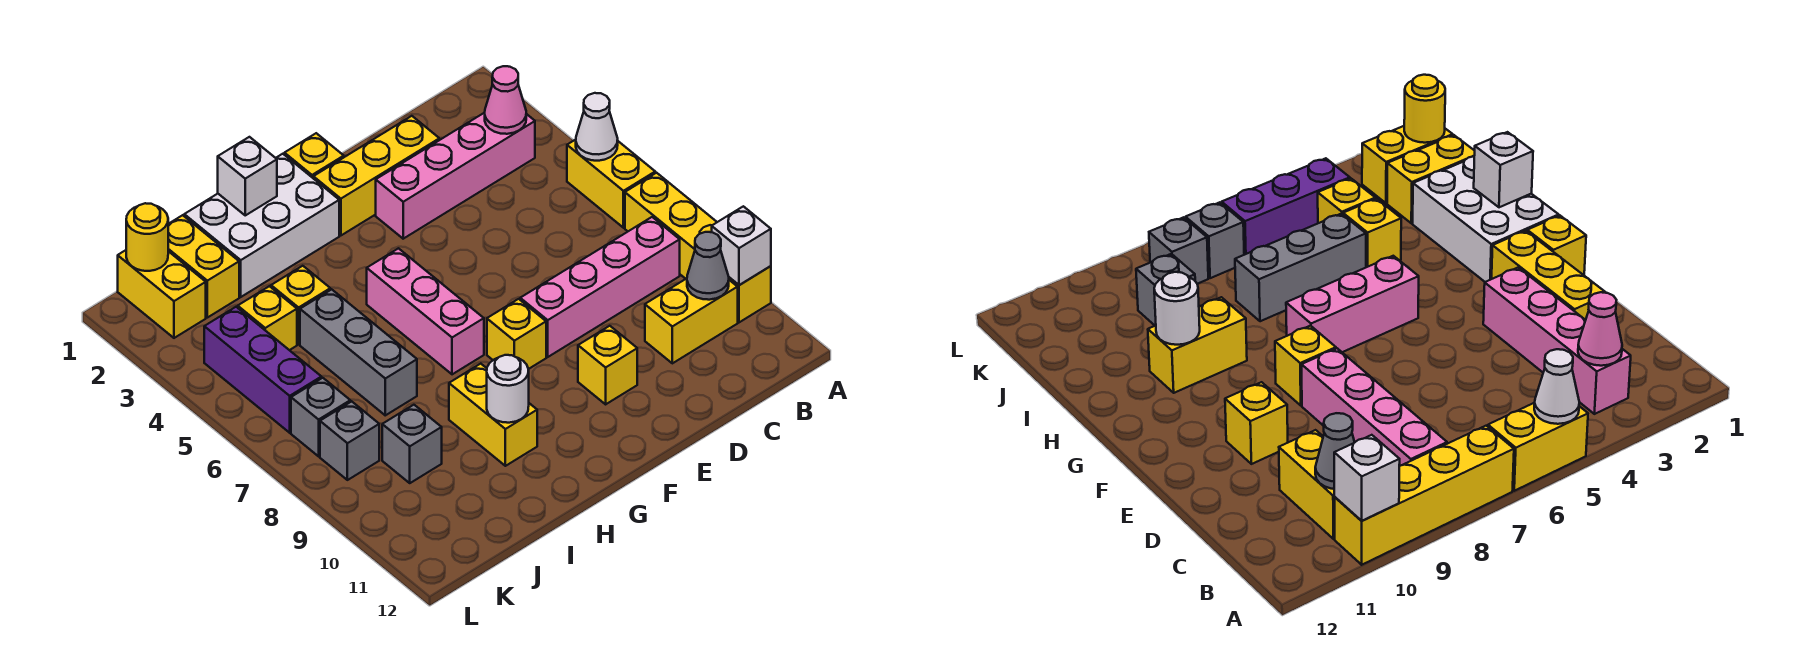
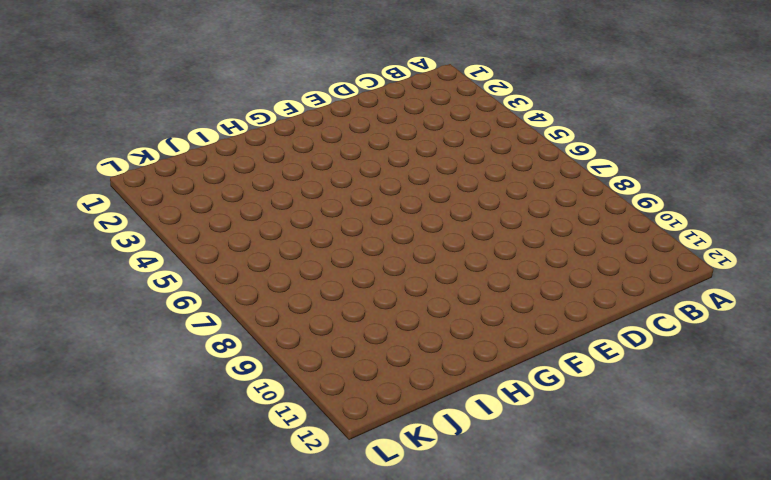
none -> yellow 1x2 brick [567,140,655,228]
none -> yellow 1x4 brick [625,173,771,322]
none -> pink 1x4 brick [376,113,535,239]

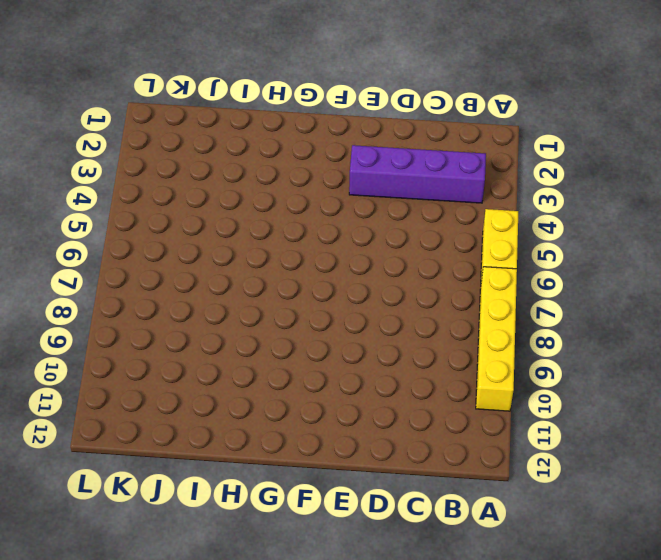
purple 1x4 brick [349,145,486,203] -> pink 1x4 brick [376,113,535,239]
none -> pink 1x4 brick [520,217,680,357]
none -> yellow 1x2 brick [645,279,738,363]
none -> yellow 1x3 brick [313,116,439,235]

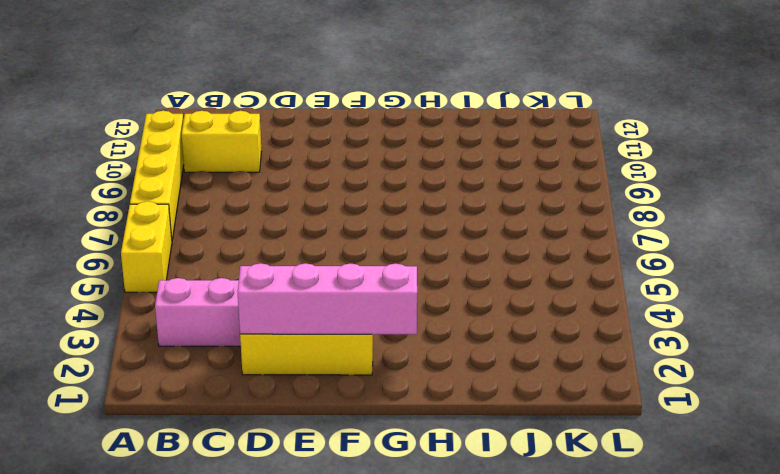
pink 1x4 brick [238,263,417,334] -> pink 1x4 brick moved to [520,217,680,357]
none -> yellow 1x1 brick [578,326,637,404]
none -> yellow 1x1 brick [284,133,344,178]
none -> yellow 1x1 brick [487,299,546,369]

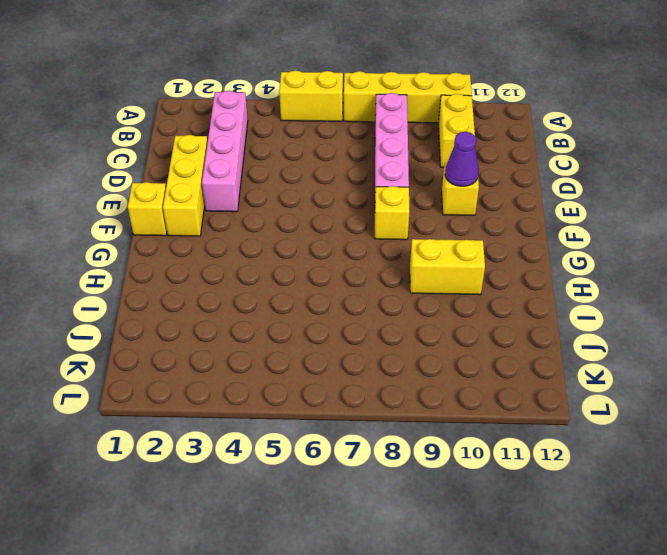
purple 1x1 cone [445,132,479,186] -> none
none -> white 2x3 brick [184,154,339,297]
none -> pink 1x3 brick [367,248,484,374]
none -> yellow 1x1 brick [271,266,330,344]

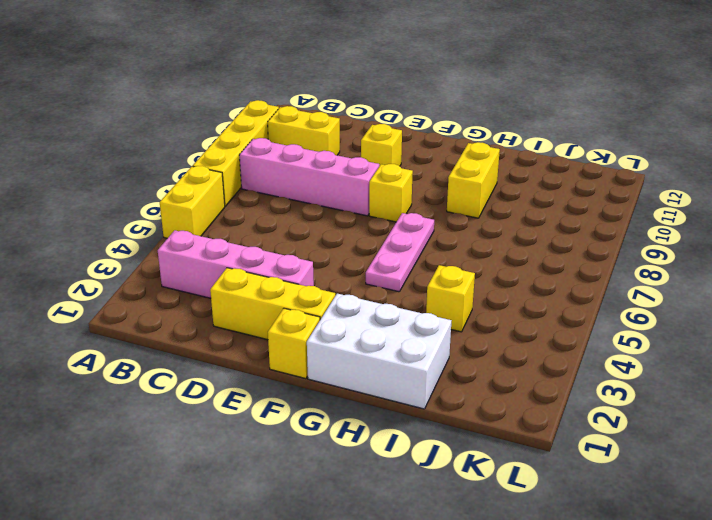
pink 1x3 plate [366,213,434,292] -> pink 1x3 brick [367,248,484,374]
none -> grey 1x3 brick [300,289,417,415]
none -> yellow 1x2 brick [168,215,239,318]
none -> yellow 1x1 brick [238,286,297,350]

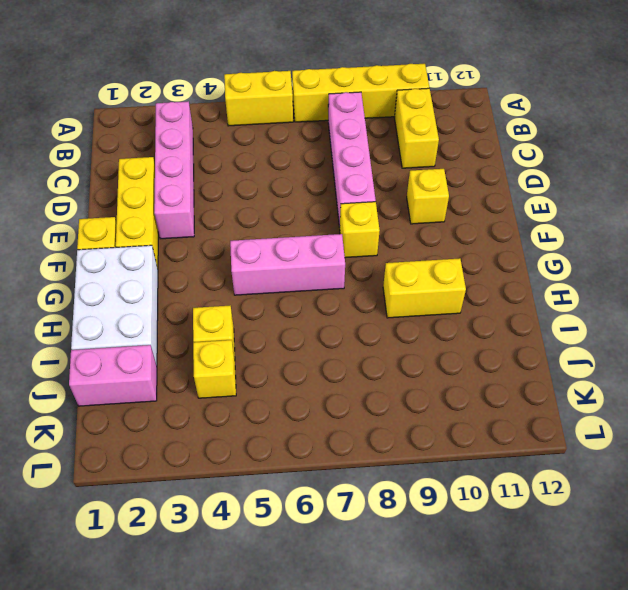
pink 1x2 brick [69,345,157,406] -> yellow 1x2 brick [168,215,239,318]
none -> grey 1x3 brick [300,289,417,415]
none -> grey 1x1 brick [382,405,442,483]
none -> yellow 1x2 brick [118,250,206,338]

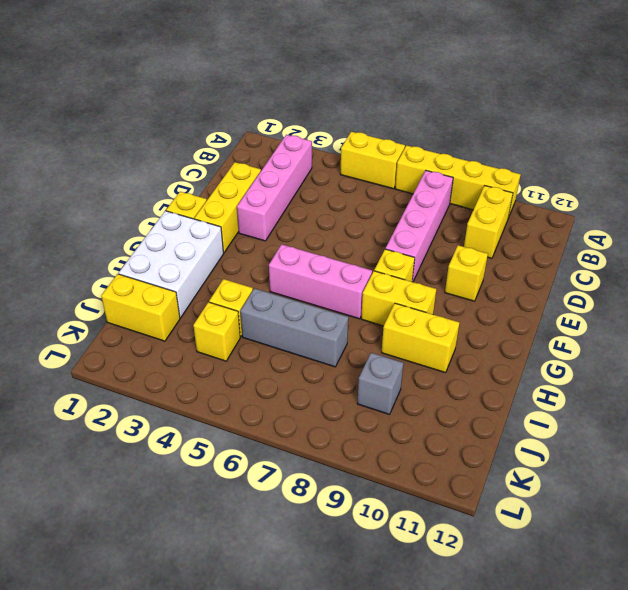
yellow 1x2 brick [361,271,436,326] -> yellow 1x2 brick moved to [118,250,206,338]
none -> purple 1x3 brick [204,307,321,433]
none -> grey 1x1 brick [291,378,350,456]
none -> grey 1x1 brick [320,401,379,480]

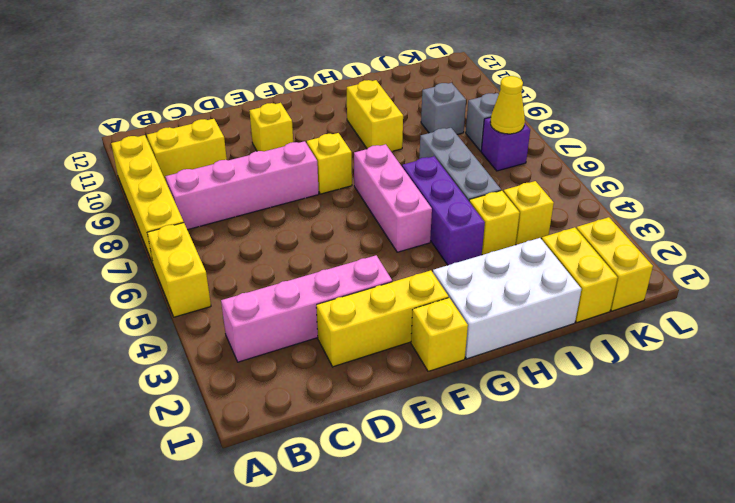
purple 1x3 brick [402,156,485,265] -> purple 1x3 brick moved to [204,307,321,433]
purple 1x1 brick [481,117,530,171] -> grey 1x1 brick [291,378,350,456]
yellow 1x1 cone [490,76,525,134] -> none
none -> white 1x1 cone [576,93,618,161]
none -> white 1x1 brick [712,206,771,285]
none -> pink 1x1 cone [485,66,526,134]

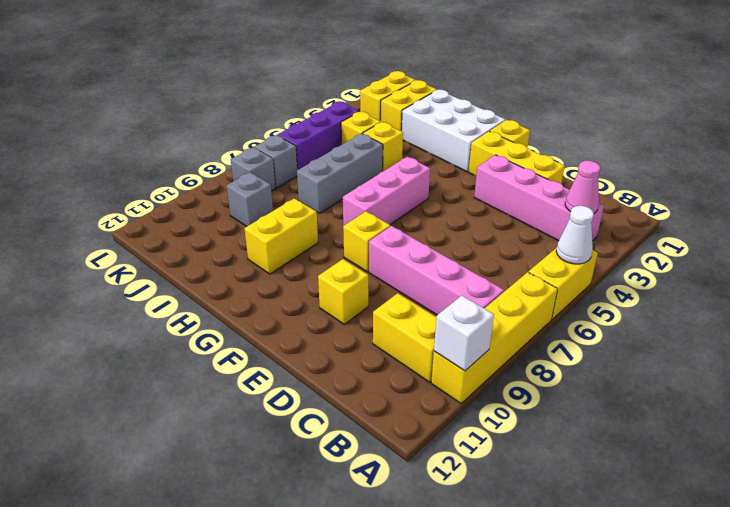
none -> grey 1x1 cone [687,232,729,300]
none -> white 1x1 brick [218,137,277,215]
none -> white 1x1 round brick [487,355,529,423]

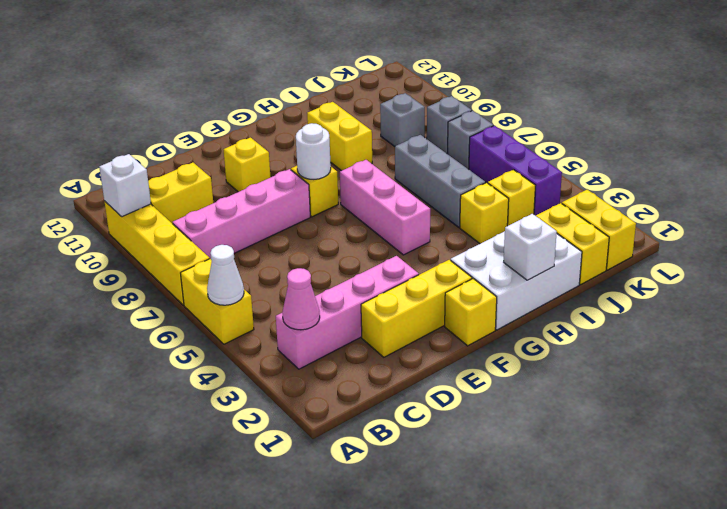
white 1x1 round brick [296,123,331,179] -> white 1x1 round brick moved to [487,355,529,423]
none -> grey 1x1 cone [687,232,729,300]
none -> yellow 1x1 round brick [126,203,168,271]

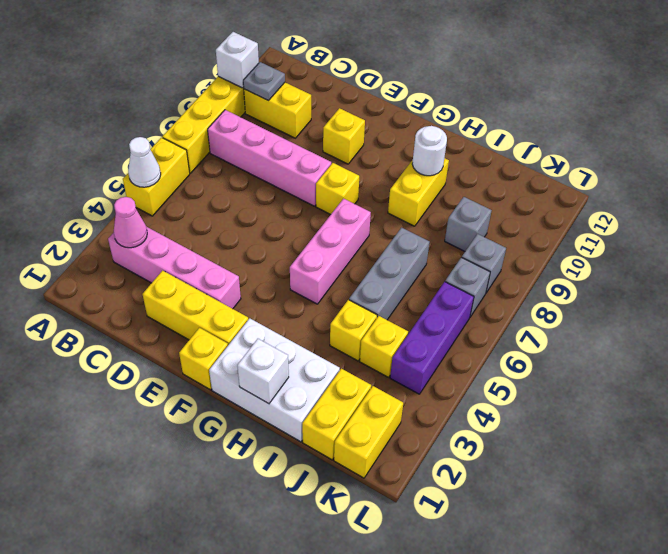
grey 1x1 plate [243,62,285,100] -> grey 1x1 cone [687,232,729,300]
none -> yellow 1x1 round brick [126,203,168,271]

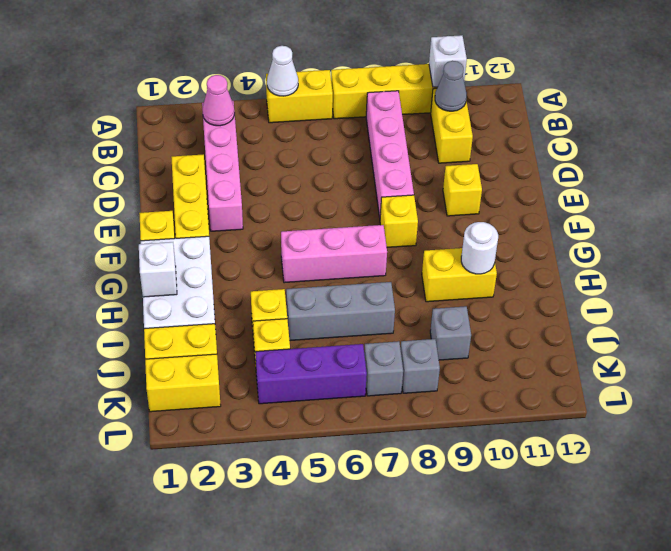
none -> yellow 1x1 round brick [126,203,168,271]

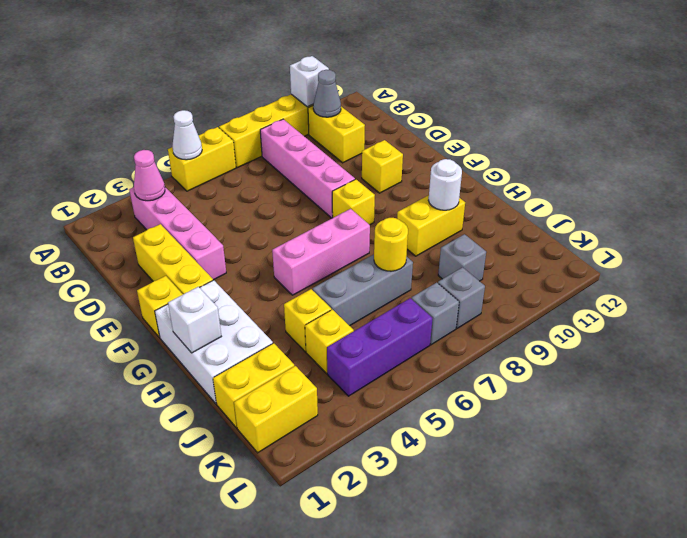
yellow 1x1 round brick [374,218,408,271] -> yellow 1x1 round brick moved to [126,203,168,271]

